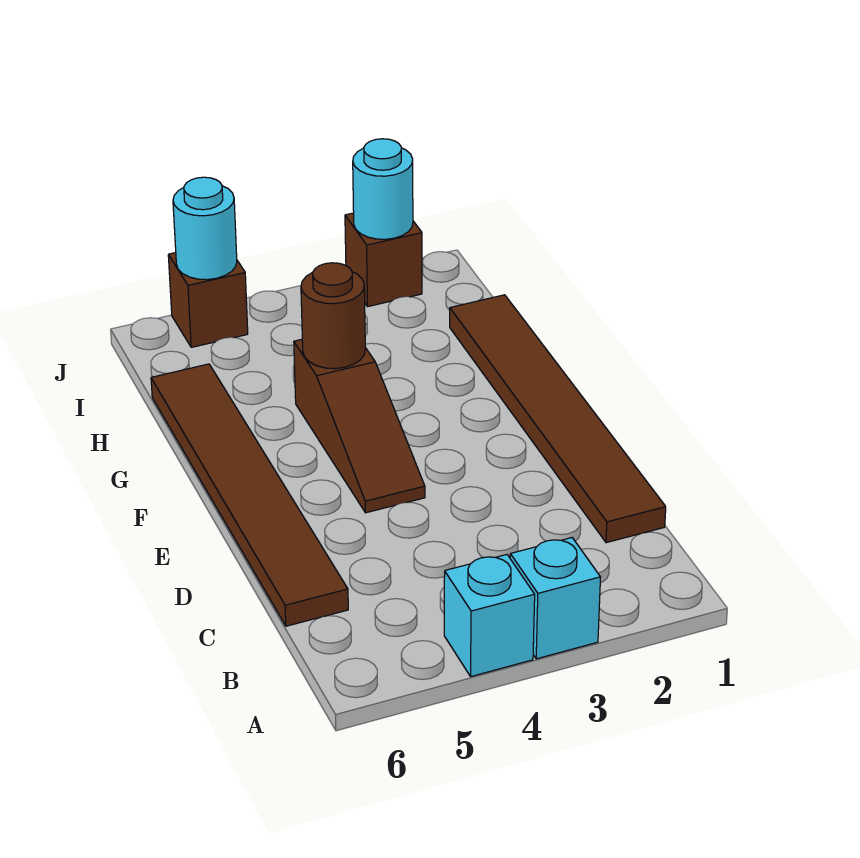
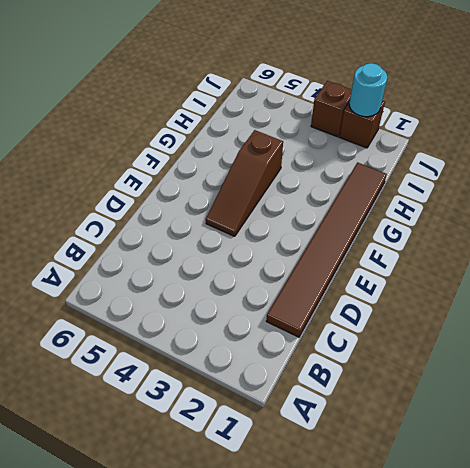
brown 1x1 brick [311,81,352,137] -> brown 1x1 brick moved to [168,253,248,347]
none -> cyan 1x1 brick [510,538,601,659]
none -> cyan 1x1 brick [444,555,535,676]

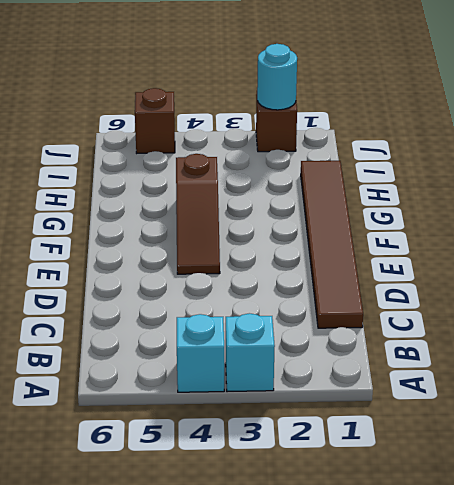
none -> brown 1x6 tile [151,364,348,626]
none -> brown 1x1 round brick [301,263,365,369]

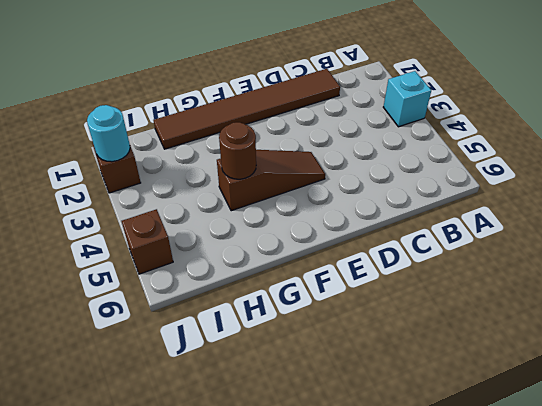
none -> cyan 1x1 brick [444,555,535,676]
none -> brown 1x6 tile [151,364,348,626]

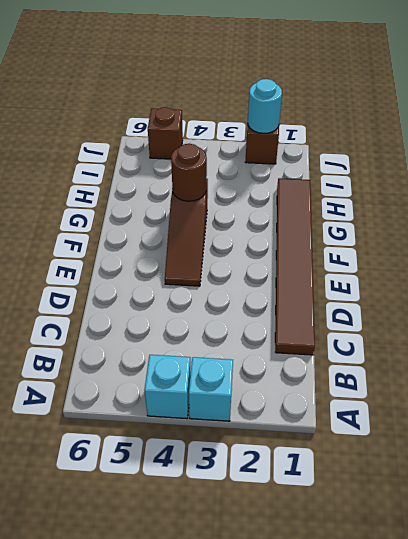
none -> brown 1x6 tile [151,364,348,626]
none -> cyan 1x1 round brick [173,177,237,280]

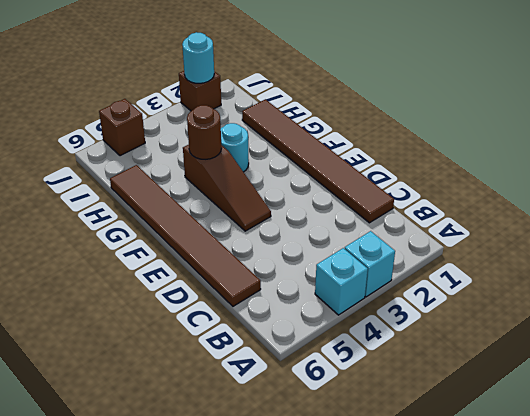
cyan 1x1 round brick [221,123,249,172] -> cyan 1x1 round brick moved to [173,177,237,280]

